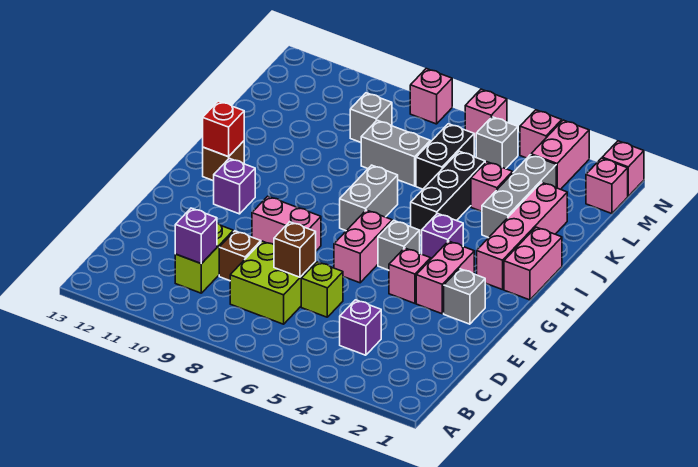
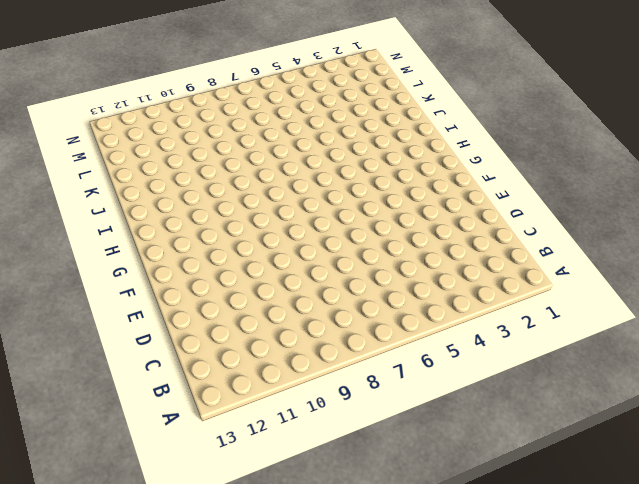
none -> purple 1x1 brick [340,300,381,355]
none -> lime 2x2 brick [230,241,316,324]
none -> lime 1x2 brick [175,223,233,293]
none -> lime 1x1 brick [301,262,343,317]

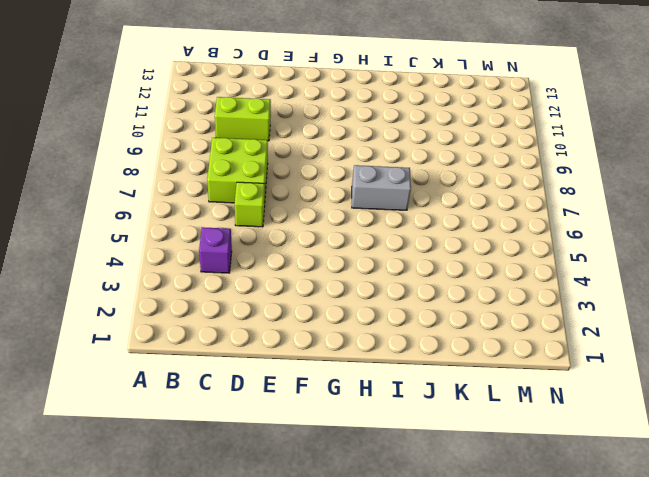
none -> brown 1x1 brick [219,231,261,281]
none -> grey 1x1 brick [444,269,486,324]
none -> pink 1x2 brick [416,241,474,314]
none -> pink 1x1 brick [389,248,431,303]

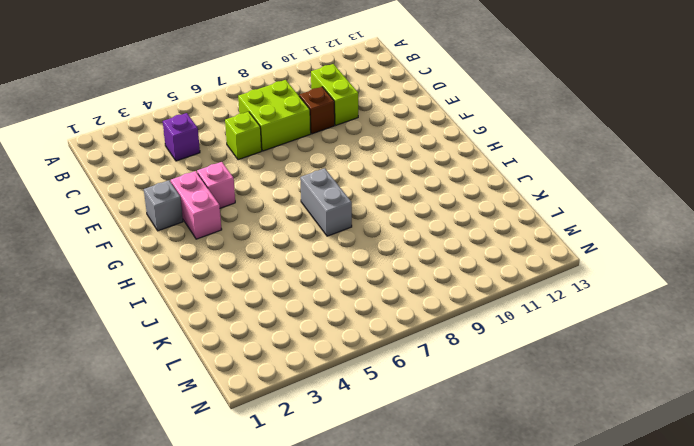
none -> pink 1x2 brick [334,210,392,283]
none -> pink 1x2 brick [252,196,321,251]
none -> grey 1x1 brick [378,220,420,270]
none -> purple 1x1 brick [214,158,255,214]

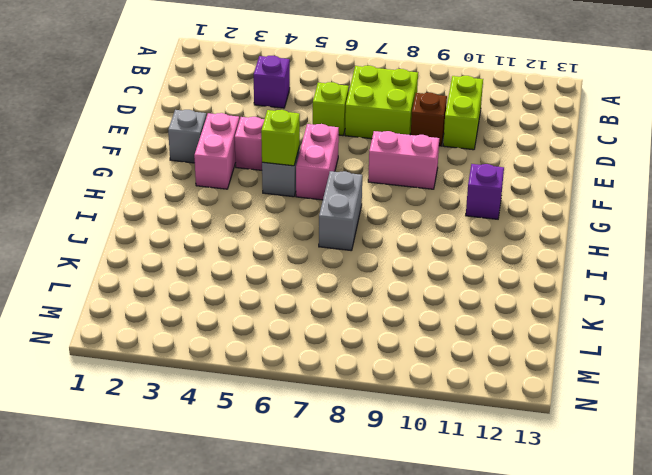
lime 1x1 brick [261,110,300,166] -> none
none -> pink 1x2 brick [504,227,562,300]
none -> pink 1x4 brick [477,182,567,290]
none -> purple 1x1 brick [422,214,463,259]
none -> brown 1x1 brick [203,141,244,181]

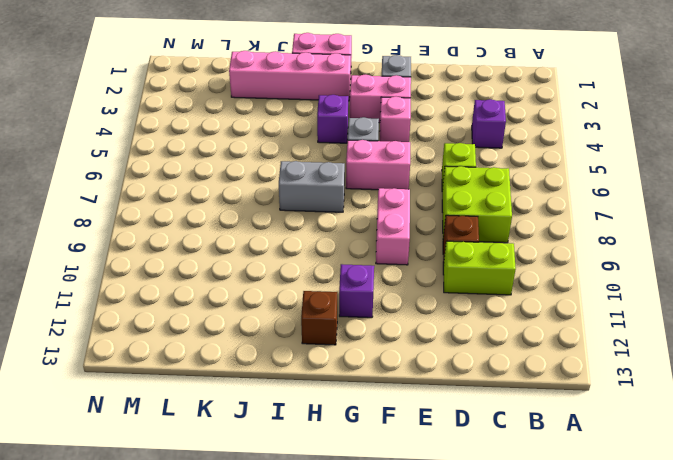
none -> black 1x3 brick [411,151,485,236]
none -> grey 1x3 brick [482,155,556,238]
none -> pink 1x1 brick [471,162,513,211]
none -> black 1x2 brick [416,124,474,189]

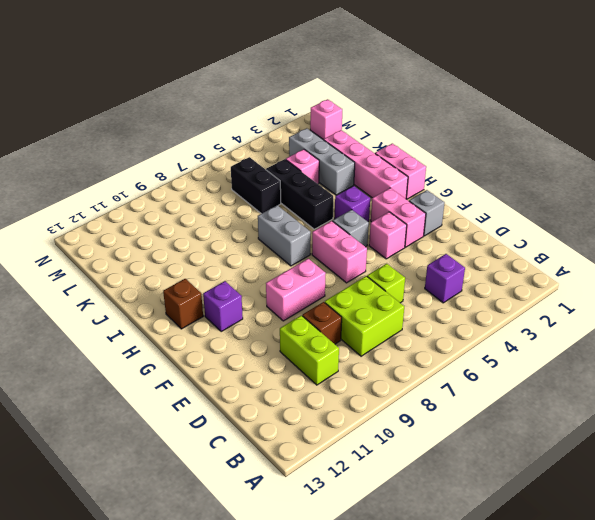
none -> grey 1x2 brick [361,120,430,186]
none -> grey 1x1 brick [350,93,392,142]
none -> pink 1x2 brick [531,120,589,189]
none -> grey 1x1 brick [476,117,518,169]

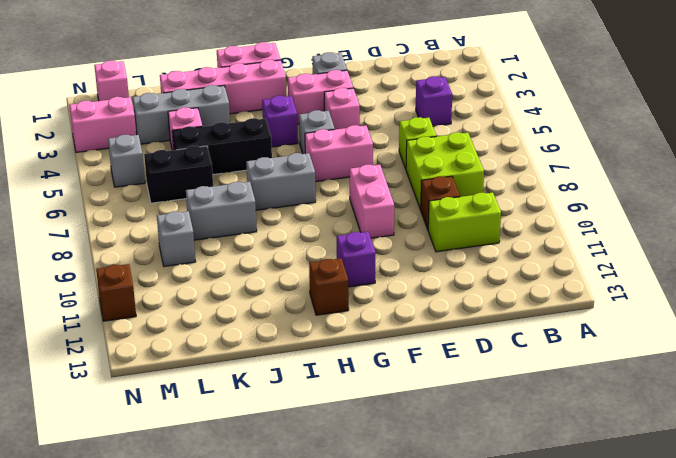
grey 1x2 brick [186,182,257,240] -> grey 1x2 brick turned to [361,120,430,186]
brown 1x1 brick [96,264,136,321] -> brown 1x1 brick moved to [274,222,316,277]
none -> pink 1x1 brick [602,141,644,196]
none -> pink 1x1 brick [520,110,562,158]
none -> pink 1x1 brick [465,89,507,139]
none -> pink 1x1 brick [410,69,452,124]

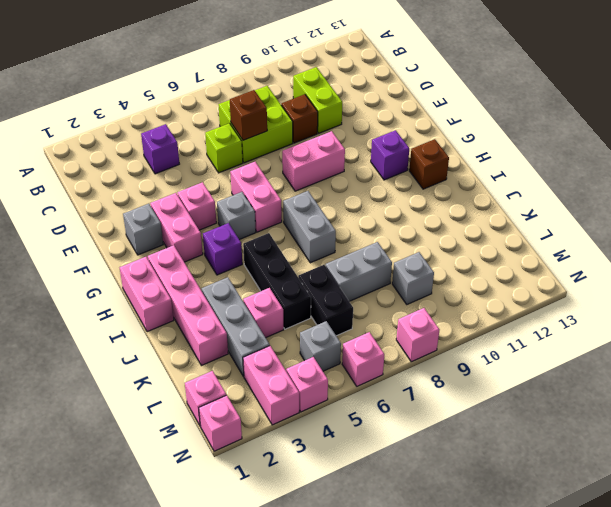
none -> purple 1x1 brick [175,208,217,264]
none -> red 1x1 brick [203,101,244,157]

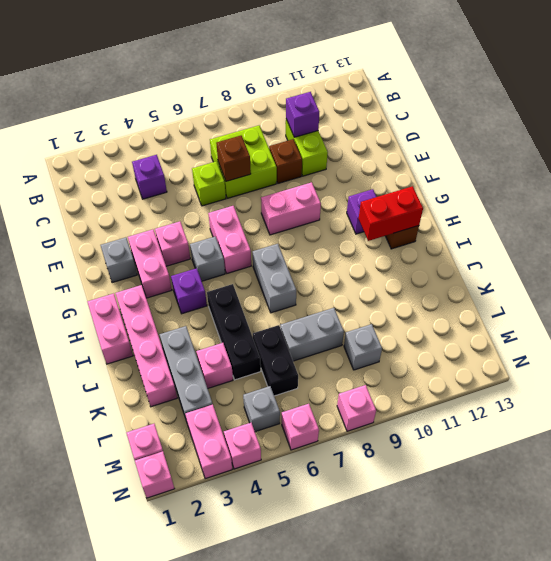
red 1x2 brick [359,186,423,241] -> red 1x1 brick [203,101,244,157]

